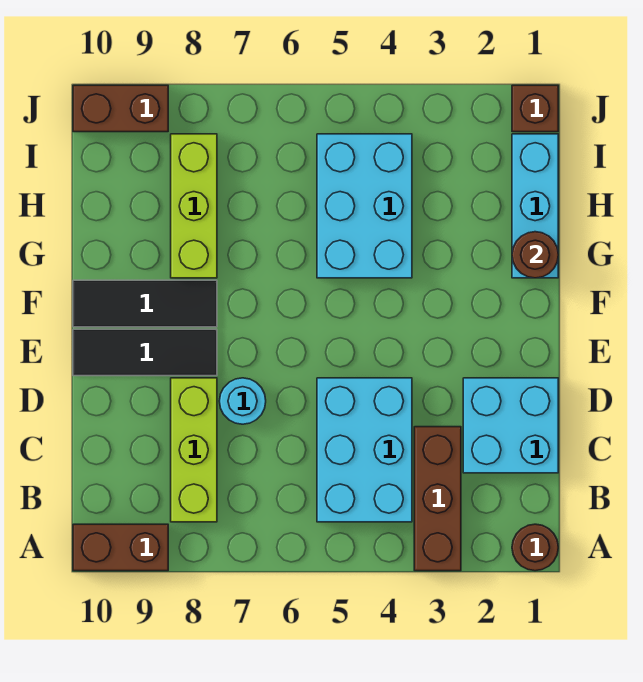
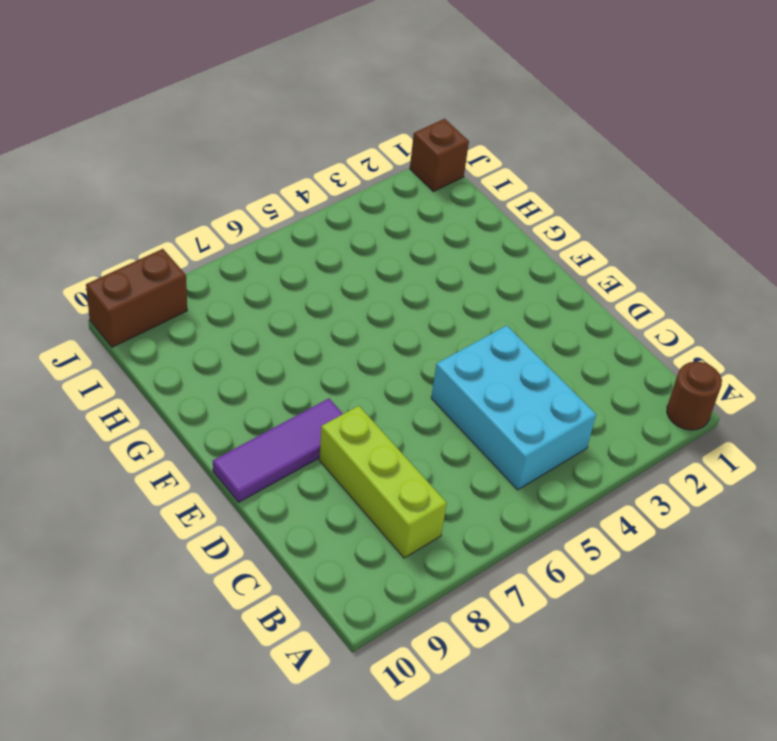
purple 1x3 tile [213,398,343,502] -> black 1x3 tile [73,329,217,376]
none -> brown 1x3 brick [414,427,461,571]
none -> brown 1x2 brick [73,524,168,571]
none -> cyan 2x2 brick [463,378,558,473]

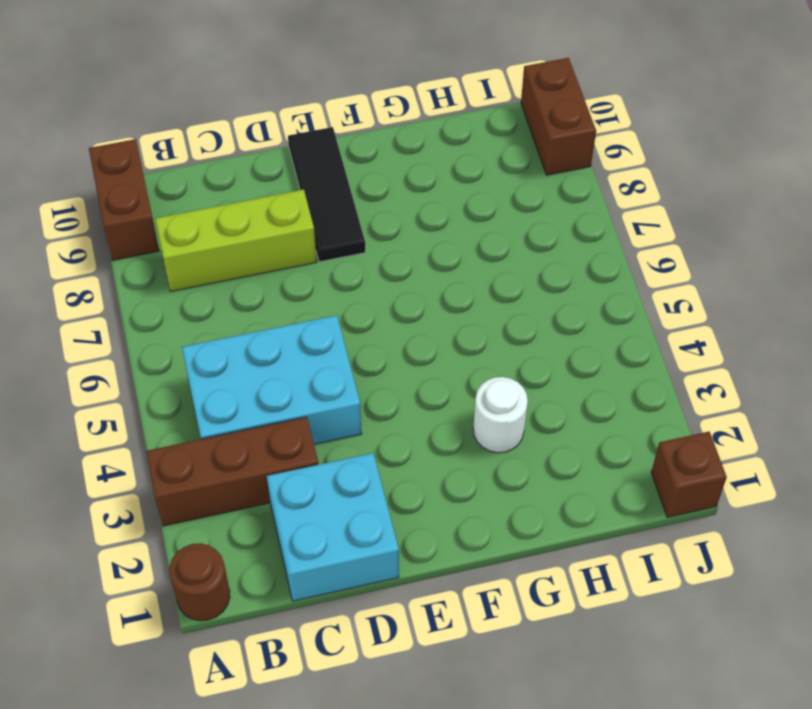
white 1x1 round brick [473,377,528,453] -> none
none -> cyan 1x1 round brick [219,378,266,424]
none -> black 1x3 tile [73,280,217,327]
none -> cyan 1x3 brick [512,134,558,278]

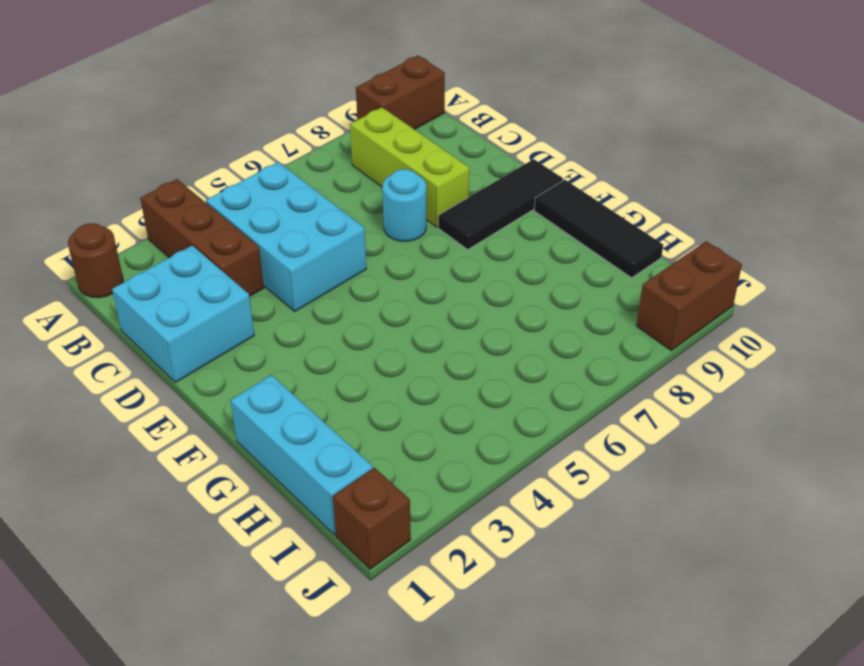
black 1x3 tile [534,180,663,278] -> black 1x3 tile turned to [73,280,217,327]
none -> cyan 2x3 brick [317,134,412,278]
none -> lime 1x3 brick [171,134,217,278]
none -> brown 1x1 round brick [512,232,558,278]

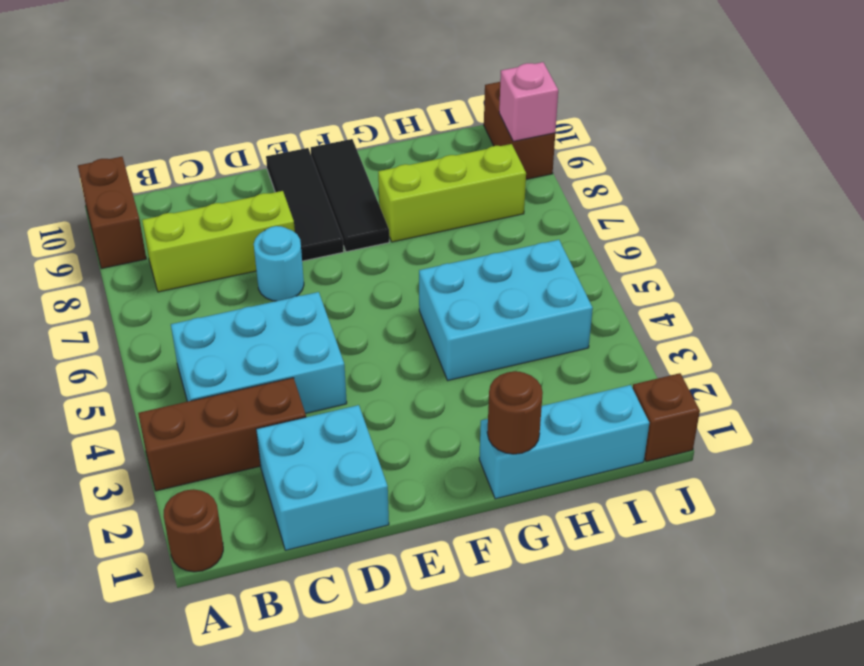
pink 1x1 brick [499,62,558,141] -> none

